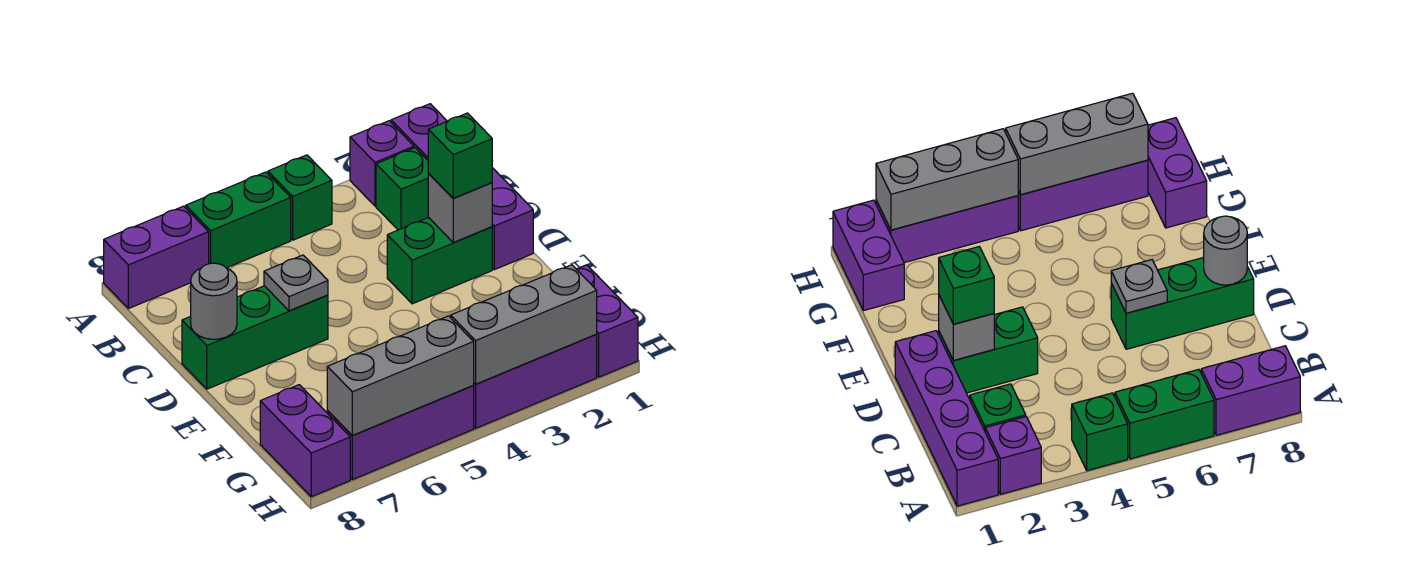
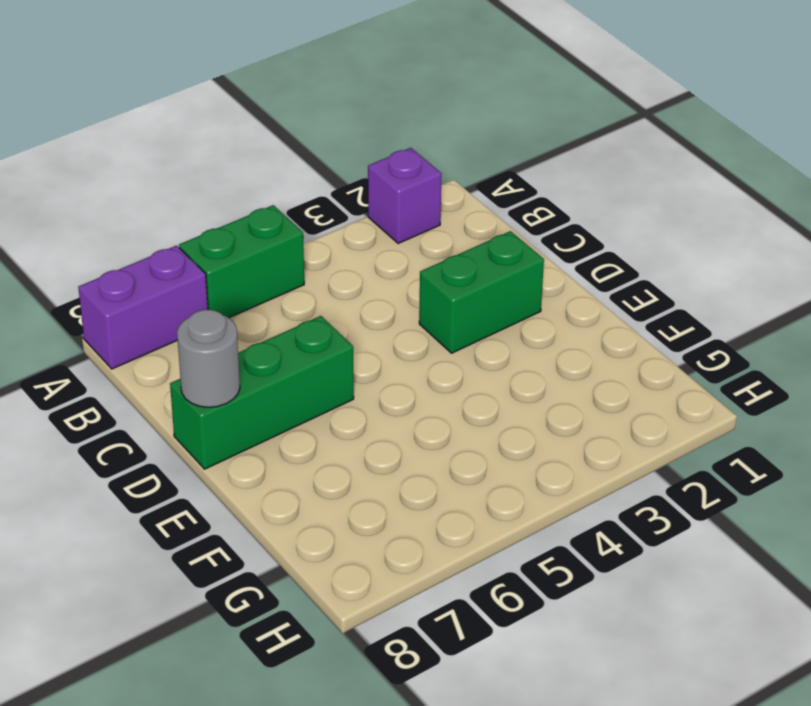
none -> purple 1x4 brick [391,104,533,270]
none -> green 1x1 brick [268,155,332,240]
none -> green 1x1 brick [376,148,429,230]

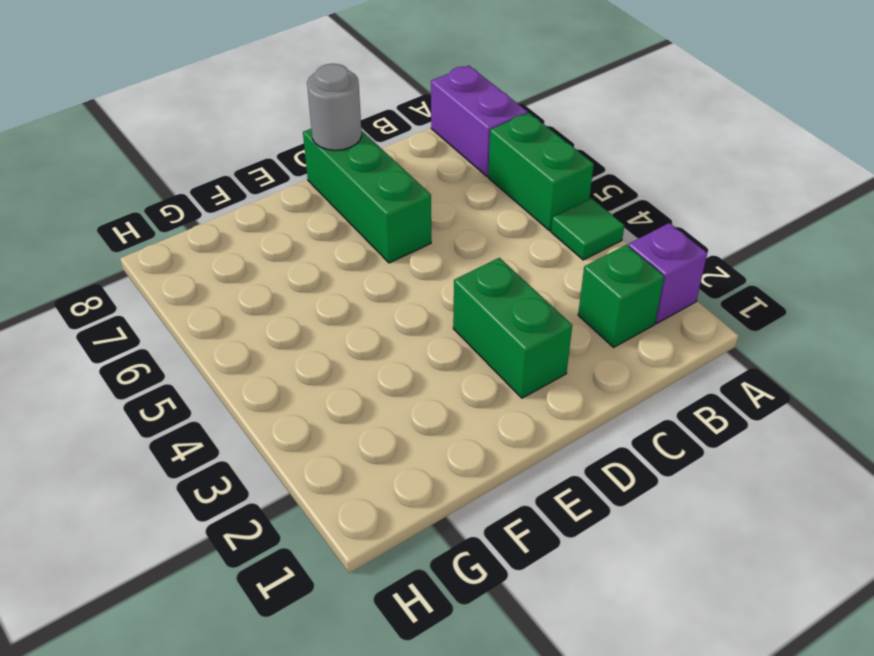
green 1x1 tile [551,198,624,260] -> green 1x1 brick [268,155,332,240]
none -> purple 1x4 brick [391,104,533,270]
none -> purple 1x2 brick [577,265,638,377]
none -> purple 1x2 brick [260,385,350,497]

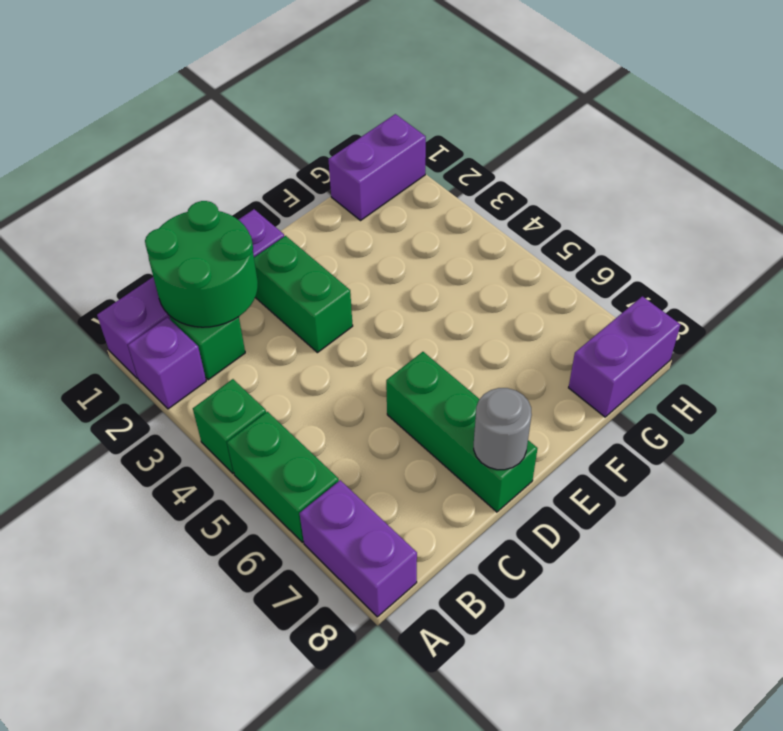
green 2x2 round brick [145,201,258,327] -> none
none -> purple 1x3 brick [473,334,597,428]
none -> purple 1x3 brick [327,386,474,480]
none -> grey 1x1 brick [428,174,492,242]

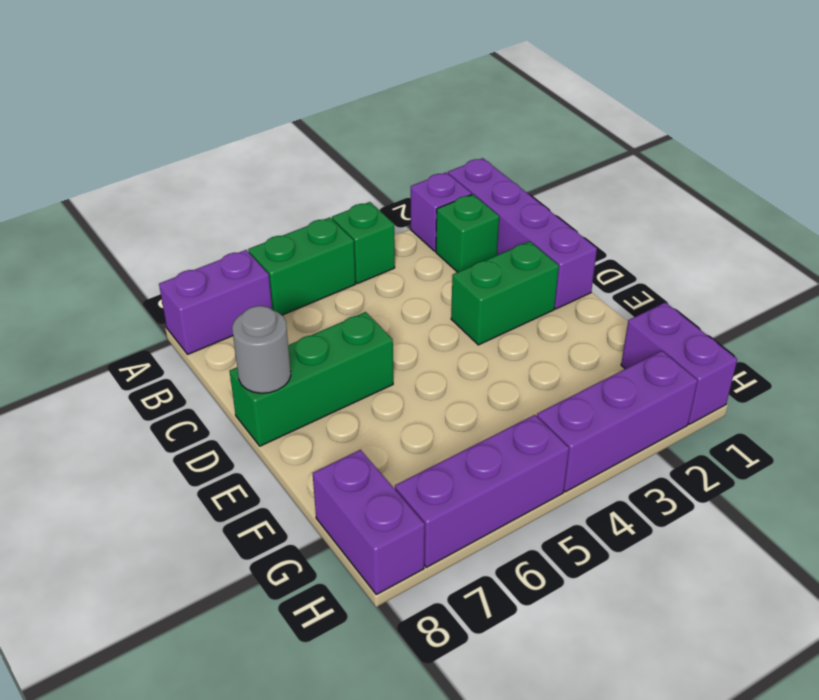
none -> grey 1x1 brick [428,174,492,242]
none -> grey 1x1 plate [264,255,328,311]
none -> grey 1x3 brick [451,265,597,384]

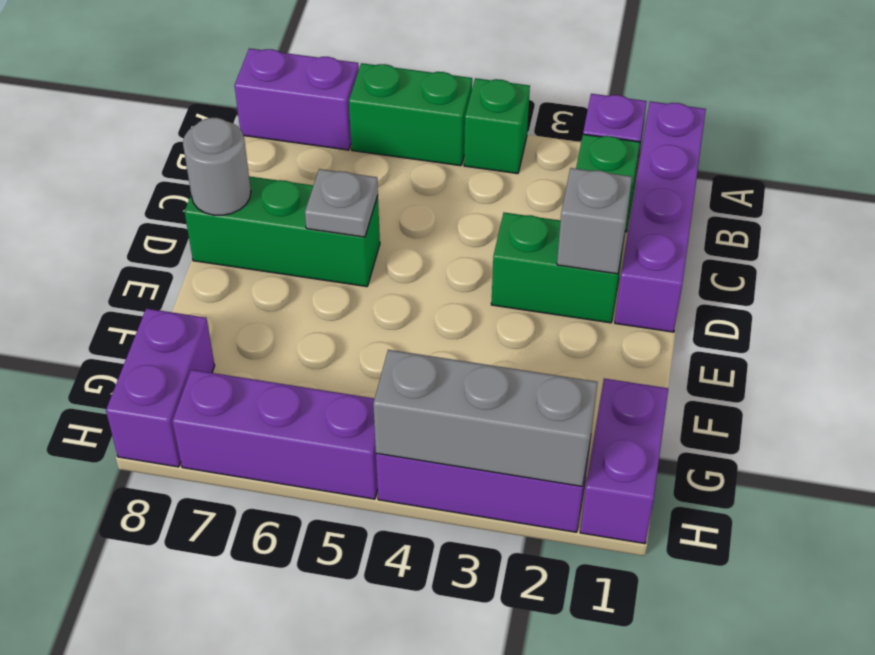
none -> grey 1x3 brick [327,316,474,435]
none -> green 1x1 brick [428,113,492,198]

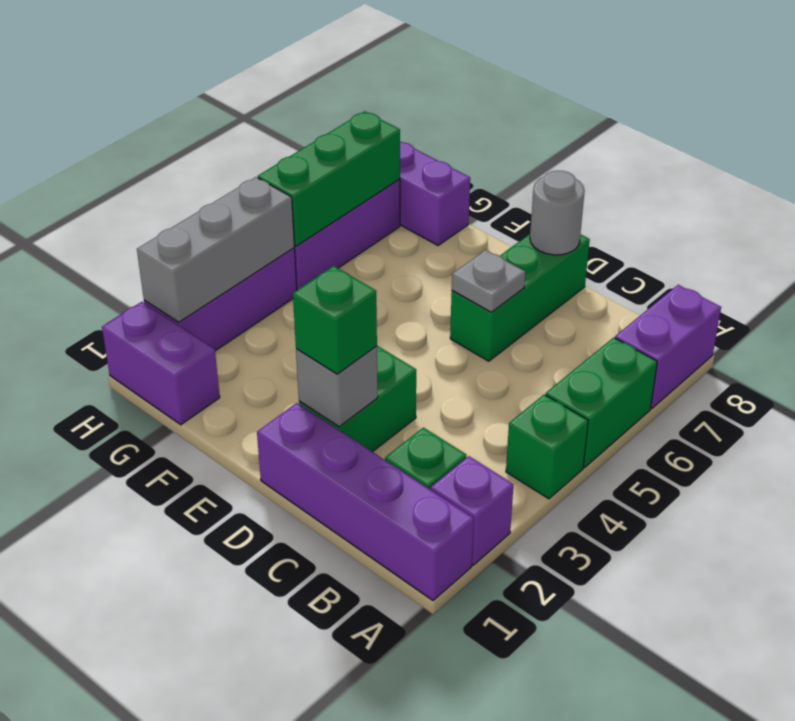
green 1x3 brick [258,111,400,246] -> grey 1x3 brick [327,316,474,435]

